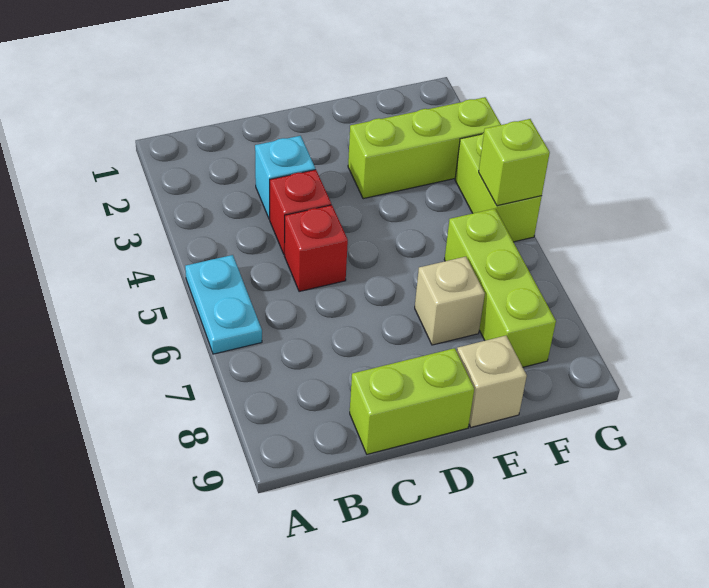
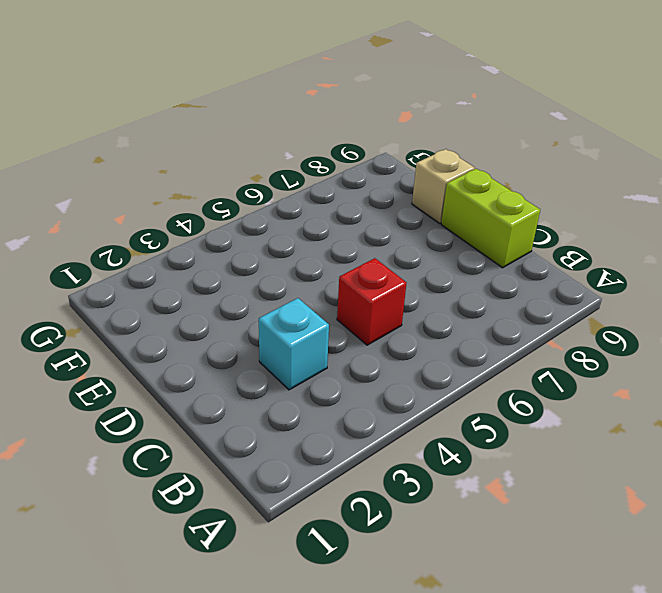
none -> cyan 1x2 plate [185,255,262,354]
none -> red 1x1 brick [270,170,331,255]

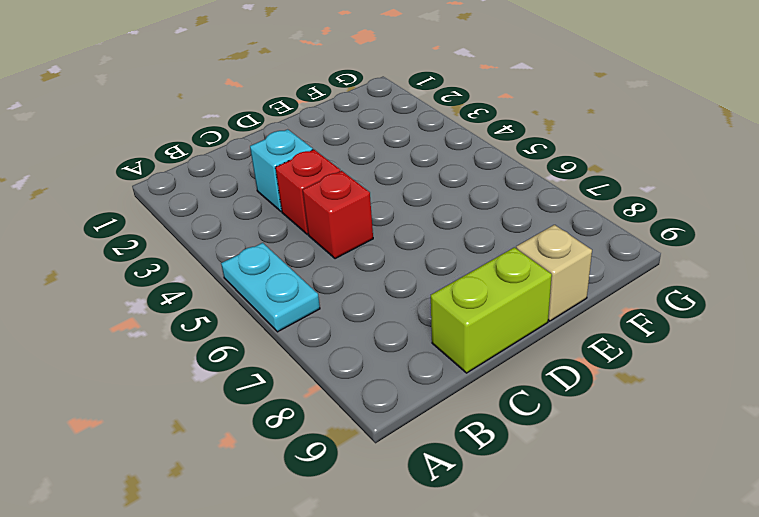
none -> lime 1x3 brick [348,97,501,199]
none -> tan 1x1 brick [415,257,485,345]

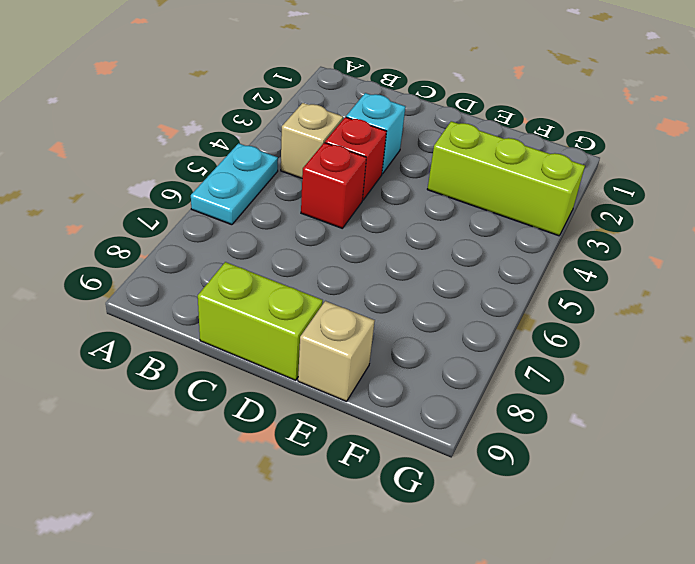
tan 1x1 brick [281,103,343,178] -> tan 1x1 brick moved to [415,257,485,345]
none -> lime 1x3 brick [444,209,556,367]
none -> lime 1x2 brick [455,133,542,242]

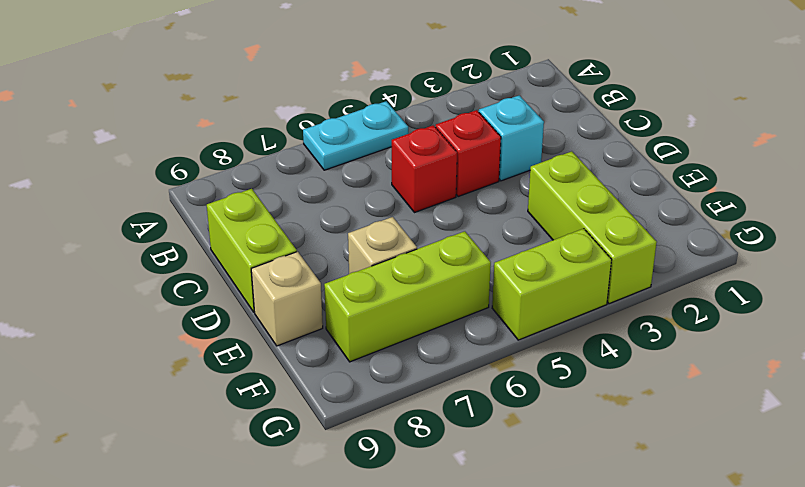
none -> lime 1x1 brick [479,119,550,206]

